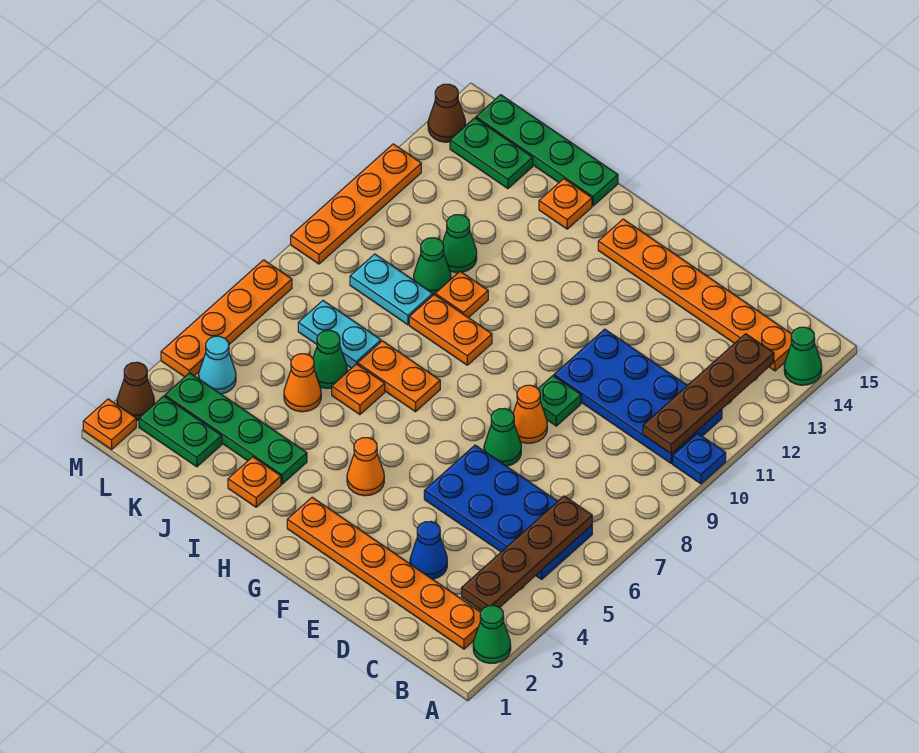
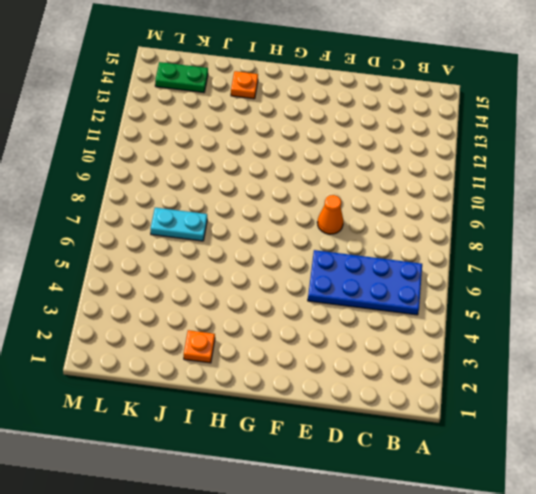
none -> green 1x1 cone [473,605,511,663]
none -> blue 1x1 plate [673,433,726,484]
none -> green 1x1 cone [784,327,822,385]
none -> orange 1x6 plate [287,497,481,649]

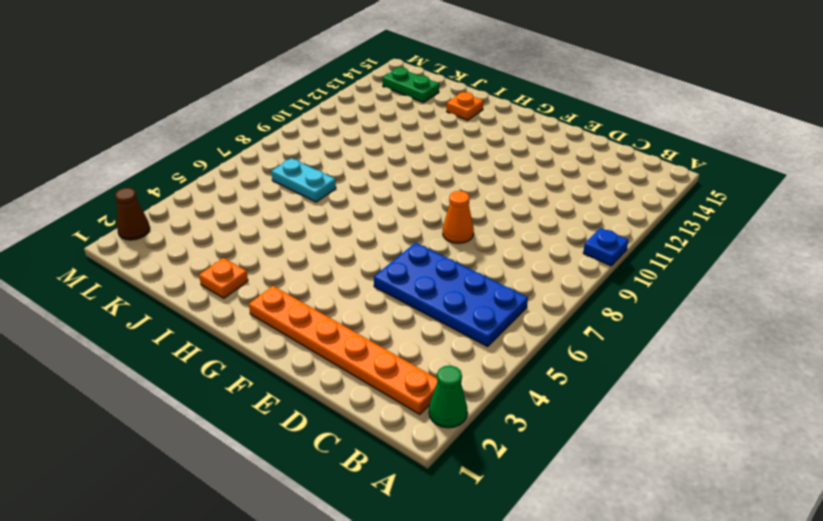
none -> green 1x1 cone [784,327,822,385]
none -> blue 2x4 plate [554,329,722,463]
none -> orange 1x6 plate [598,219,792,371]
none -> blue 1x1 cone [410,521,447,579]

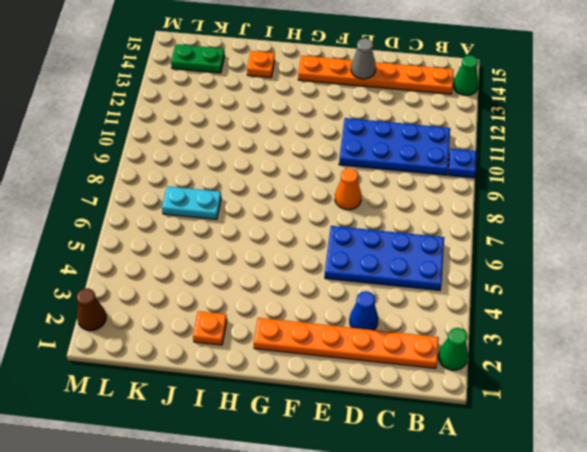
grey 1x1 cone [351,39,376,79] -> none
none -> green 1x1 cone [484,409,521,466]
none -> green 1x1 plate [538,376,581,426]
none -> orange 1x1 cone [347,438,384,496]
none -> orange 1x2 plate [358,341,440,412]

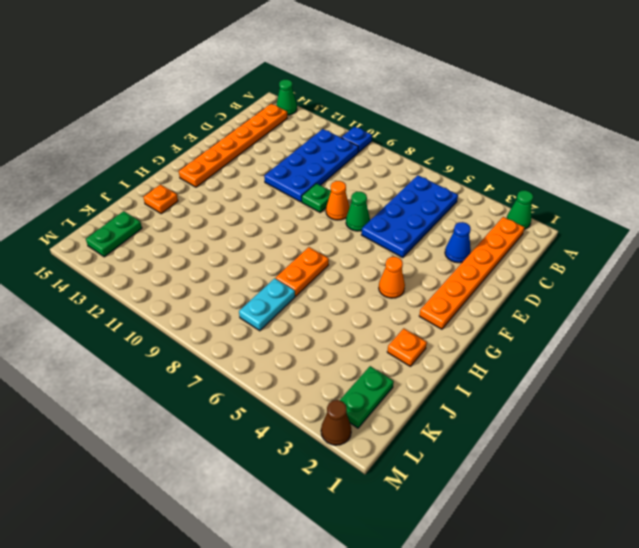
none -> orange 1x2 plate [409,295,492,365]
none -> green 1x4 plate [165,373,307,484]
none -> orange 1x1 plate [332,364,385,415]
none -> orange 1x1 plate [435,271,488,318]

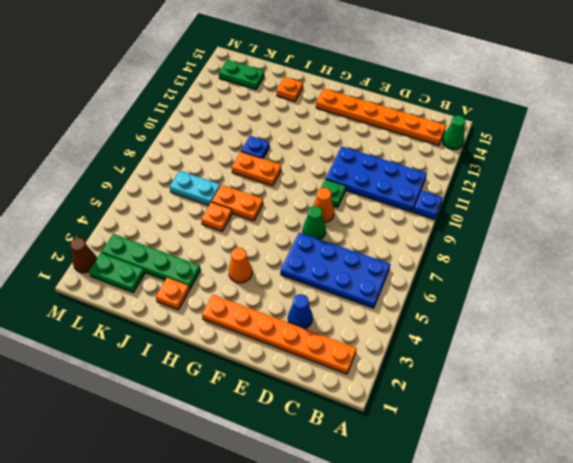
blue 1x1 plate [241,136,270,159] -> orange 1x1 plate [435,271,488,318]
none -> green 1x1 cone [473,605,511,663]
none -> green 1x4 plate [476,95,618,206]
none -> orange 1x1 cone [284,354,321,412]
none -> green 1x1 cone [313,330,347,388]

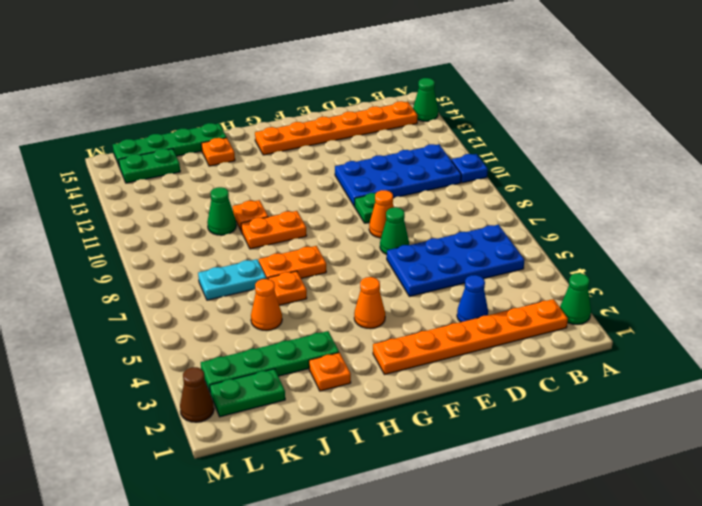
none -> green 1x1 cone [313,330,347,388]
none -> cyan 1x2 plate [350,254,433,325]
none -> green 1x1 cone [443,215,477,273]
none -> cyan 1x1 cone [199,336,236,394]

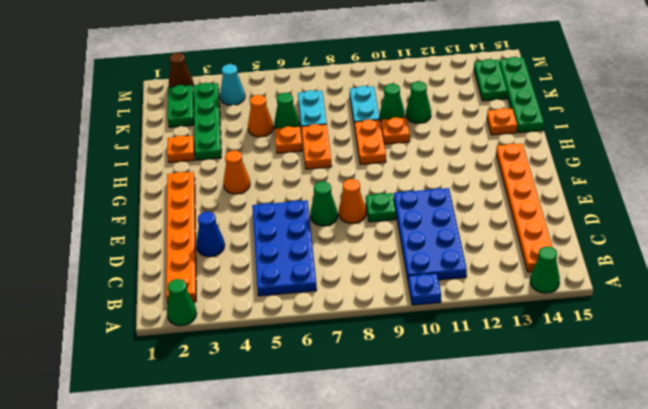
none -> orange 1x1 plate [83,399,136,449]
none -> orange 1x4 plate [161,260,292,377]
none -> orange 1x4 plate [291,144,421,264]
none -> brown 1x1 cone [428,84,466,142]

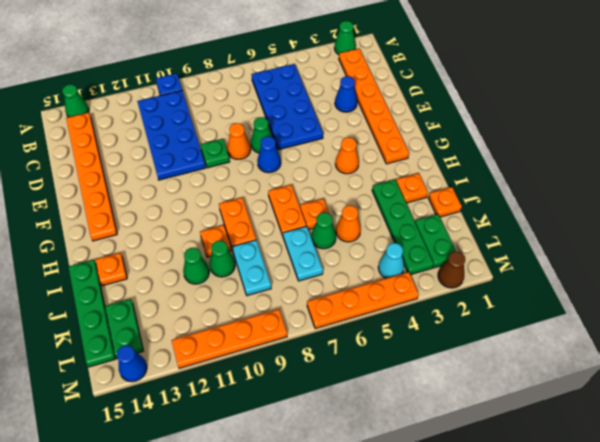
blue 1x1 cone [257,136,281,173] -> none
orange 1x1 plate [428,187,462,217] -> orange 1x1 plate moved to [83,399,136,449]
blue 1x1 cone [117,346,147,382] -> brown 1x1 cone [428,84,466,142]
none -> brown 1x4 plate [462,496,592,611]
none -> brown 1x4 plate [643,334,774,454]

